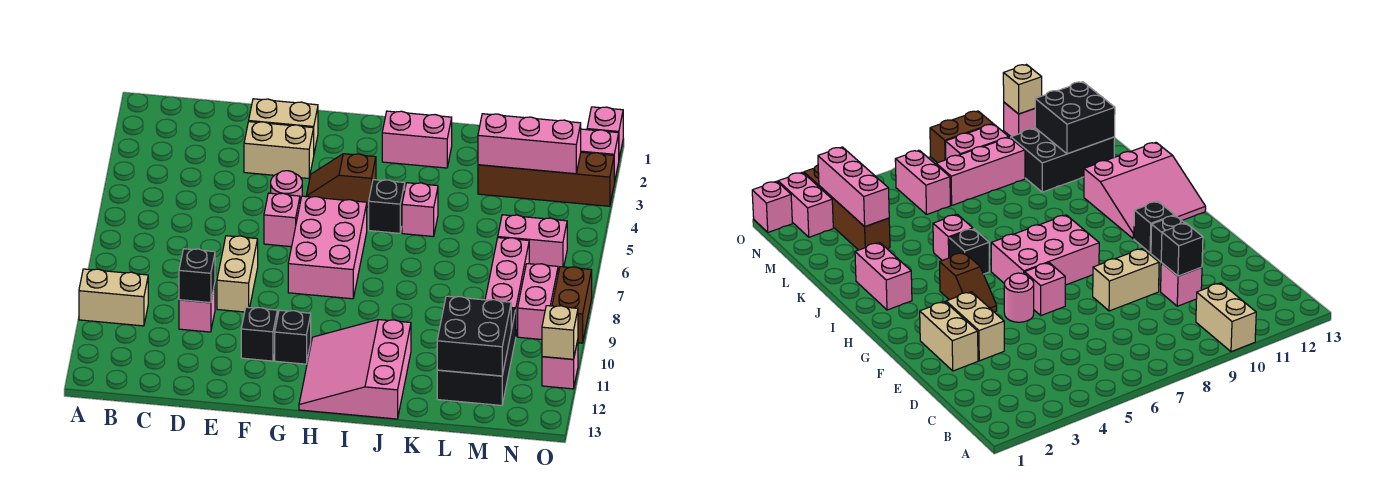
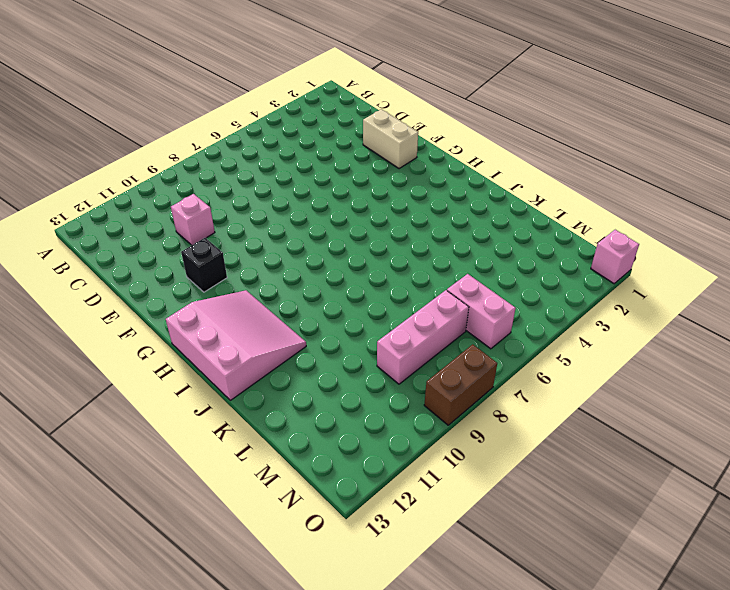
pink 3x3 slope [166,290,306,400] -> pink 3x3 slope turned to [299,320,411,419]
none -> tan 1x2 brick [79,269,148,326]
none -> tan 1x2 brick [244,122,314,179]
none -> tan 1x2 brick [217,236,258,312]

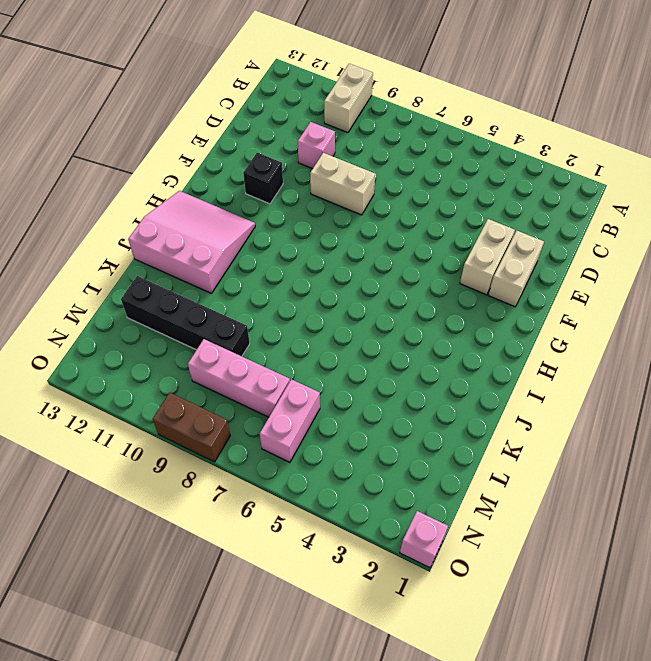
black 1x4 brick [121,276,250,356] -> black 2x3 brick [437,309,516,405]
none -> pink 1x1 round brick [271,171,302,202]
none -> pink 1x1 brick [264,193,300,247]
none -> brown 1x2 slope [306,154,376,207]

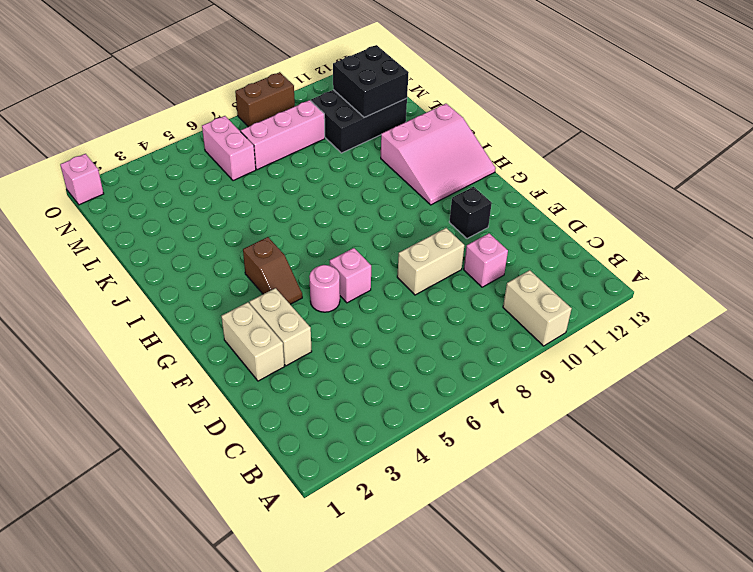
none -> pink 2x3 brick [288,196,367,299]
none -> black 1x1 brick [275,310,311,364]
none -> pink 1x2 brick [382,111,452,168]

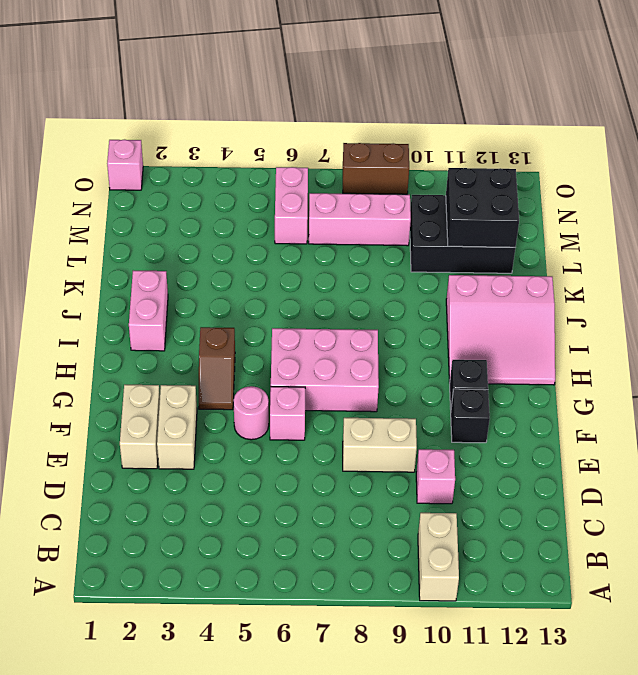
none -> black 1x1 brick [369,180,405,233]
none -> pink 1x1 brick [402,183,438,237]
none -> brown 1x4 brick [478,152,614,206]

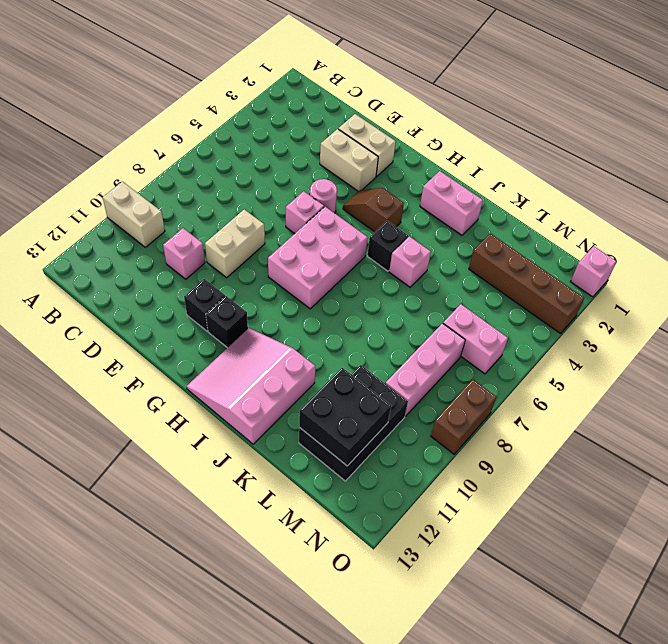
none -> pink 1x2 brick [581,129,619,183]
none -> pink 1x2 brick [518,264,558,339]
none -> pink 1x1 brick [542,340,578,389]

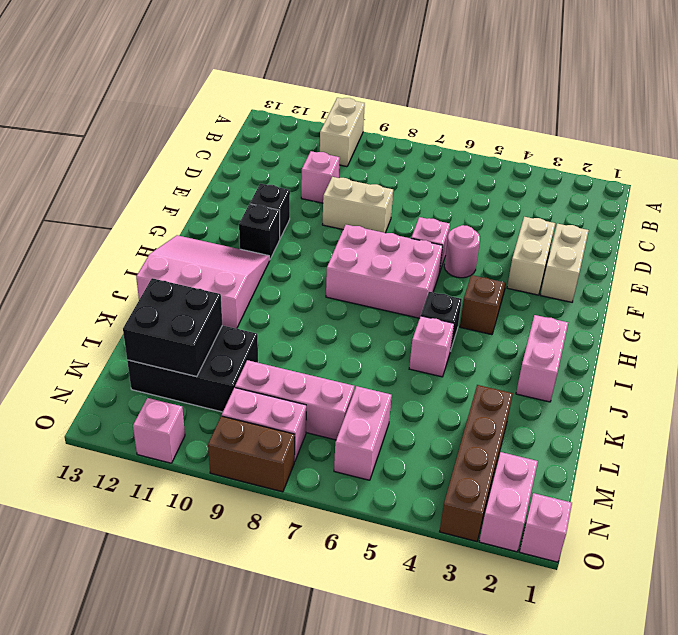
none -> black 1x1 brick [179,249,215,303]
none -> pink 1x3 brick [478,114,581,174]
none -> tan 1x1 brick [542,306,578,359]

